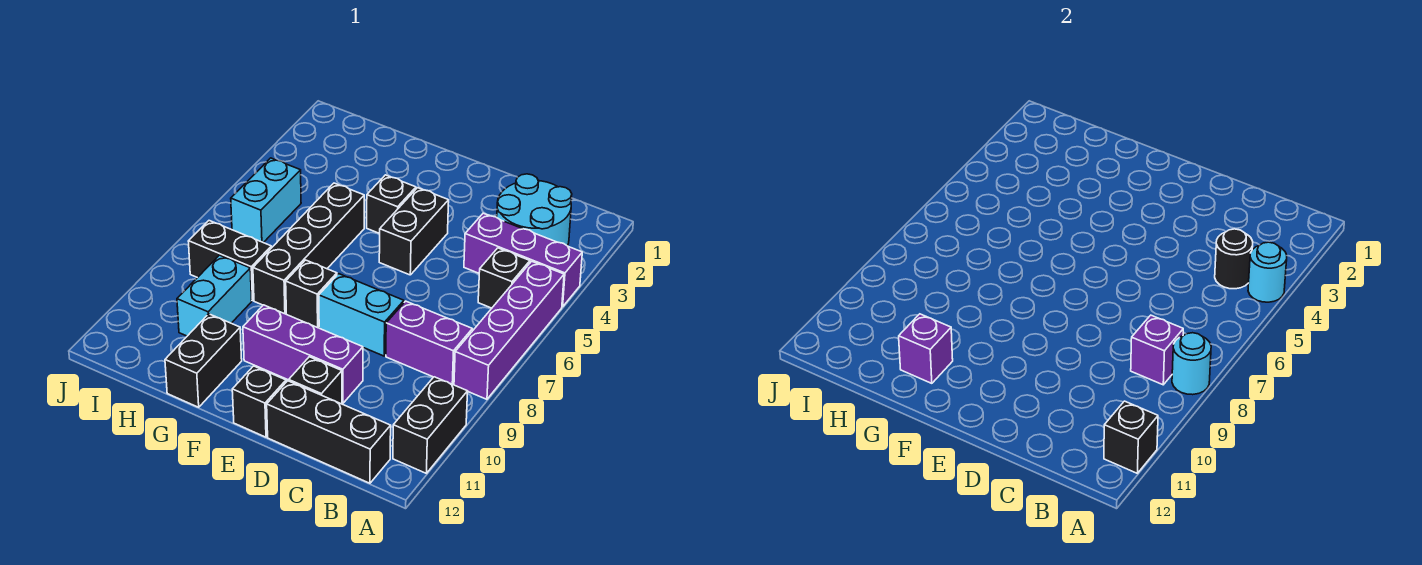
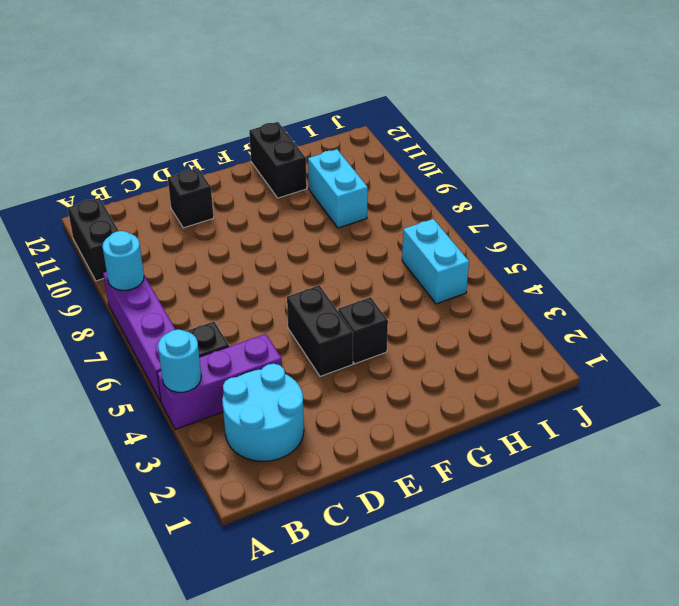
none -> purple 1x2 brick [386,301,472,384]
none -> black 1x3 brick [267,381,391,483]
none -> cyan 1x2 brick [319,274,404,356]

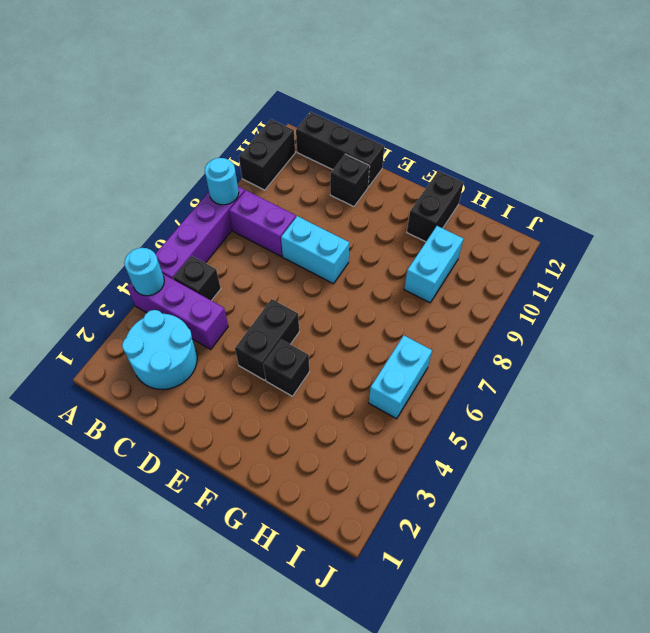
none -> purple 1x3 brick [243,305,363,403]
none -> black 1x1 brick [232,366,286,437]
none -> black 1x1 brick [286,260,337,327]

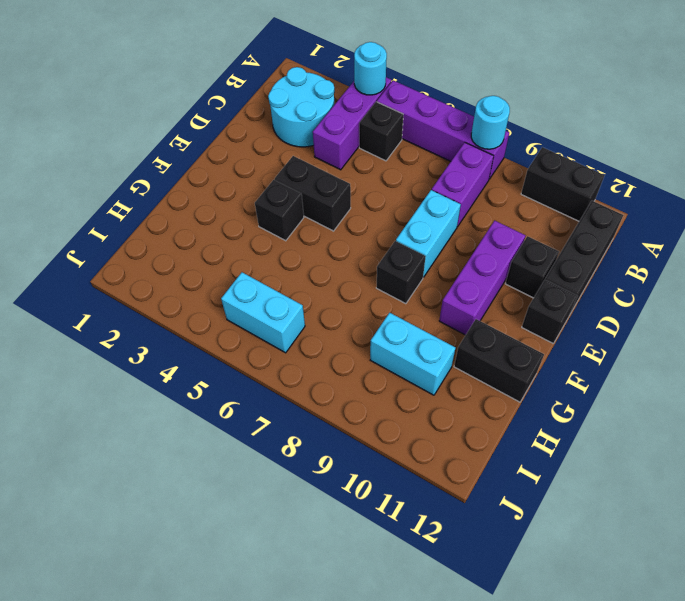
none -> black 1x4 brick [253,183,364,314]
none -> black 1x2 brick [188,221,271,301]
none -> black 1x1 brick [1104,401,1158,473]

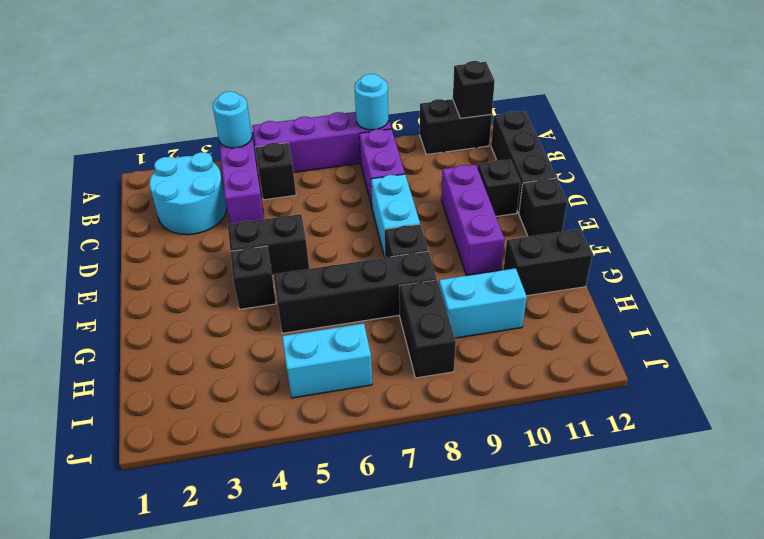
none -> black 1x1 round brick [1215,229,1253,289]
none -> purple 1x1 brick [1131,315,1183,385]
none -> purple 1x1 brick [899,314,953,383]

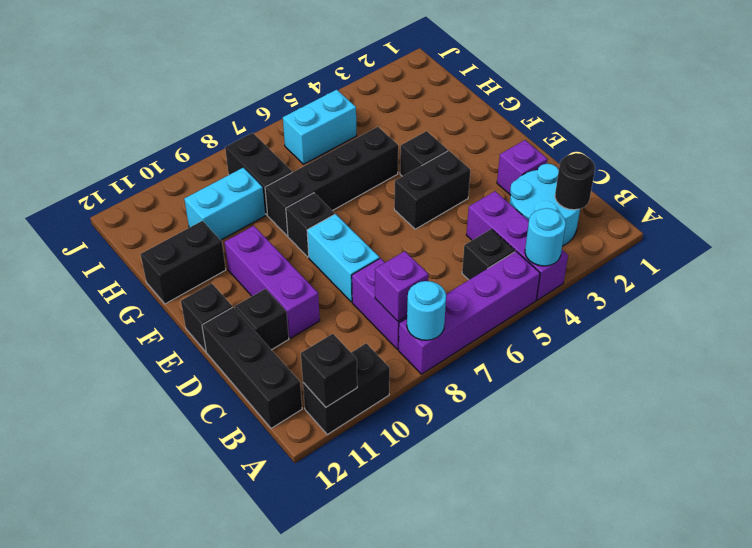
black 1x1 round brick [555,153,595,210] -> black 1x1 round brick moved to [1215,229,1253,289]
purple 1x1 brick [497,140,547,195] -> purple 1x1 brick moved to [899,314,953,383]

